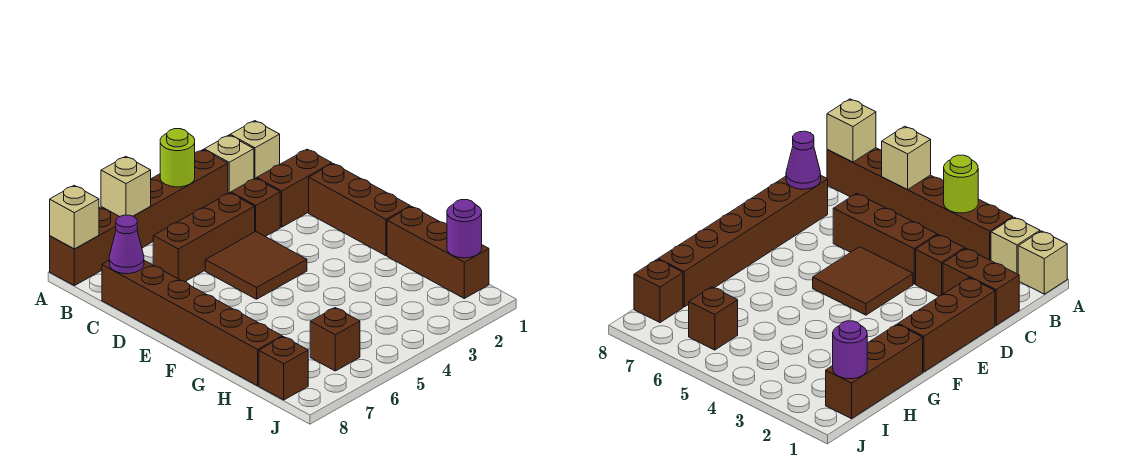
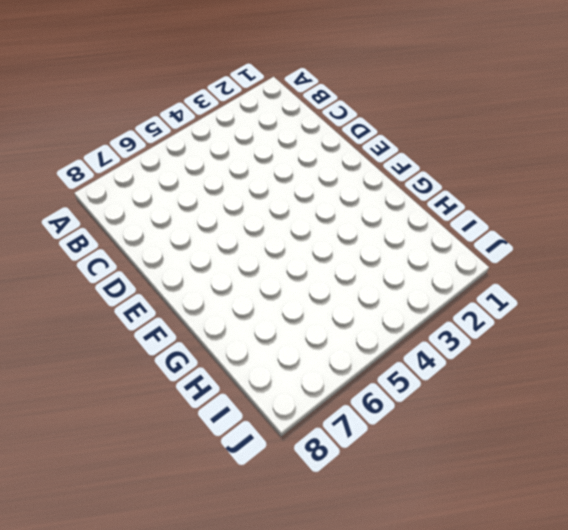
none -> tan 1x1 brick [230,121,280,179]
none -> tan 1x1 brick [204,135,254,193]
none -> brown 1x6 brick [50,150,228,286]

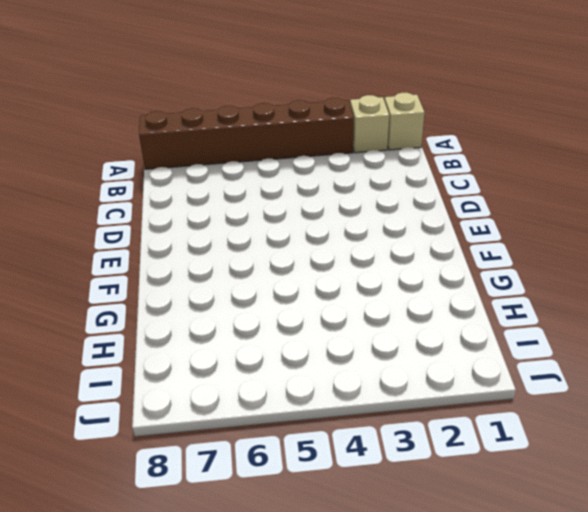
none -> brown 1x2 brick [257,149,332,227]
none -> brown 1x1 brick [231,178,280,237]
none -> brown 1x3 brick [153,193,255,282]

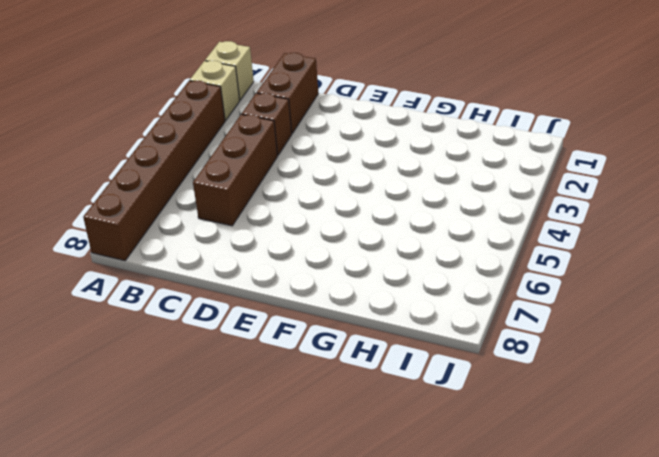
none -> brown 1x6 brick [102,261,282,386]
none -> brown 1x3 brick [309,164,410,256]
none -> brown 2x2 tile [205,232,307,299]

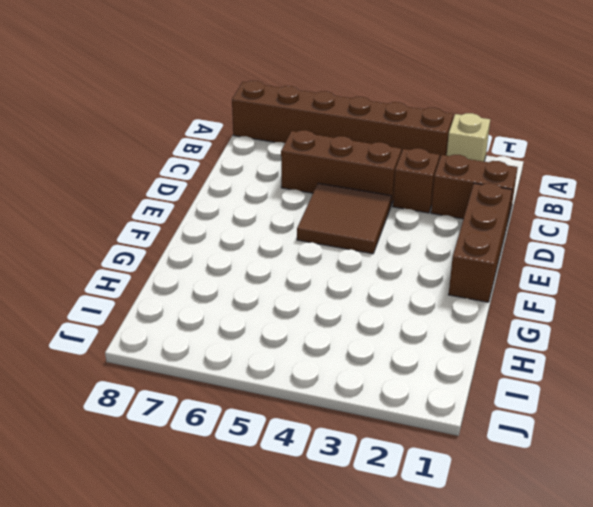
none -> tan 1x1 brick [230,121,280,179]
none -> brown 1x6 brick [102,261,282,386]
none -> brown 1x3 brick [387,206,489,298]

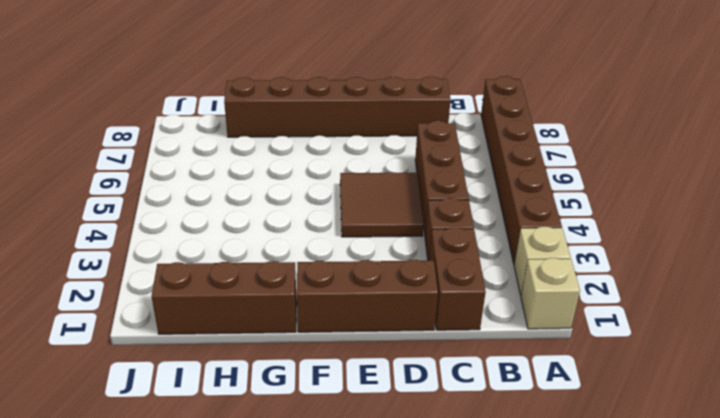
none -> brown 1x1 brick [310,308,360,371]
none -> brown 1x1 brick [259,337,308,400]
none -> lime 1x1 round brick [160,129,195,187]

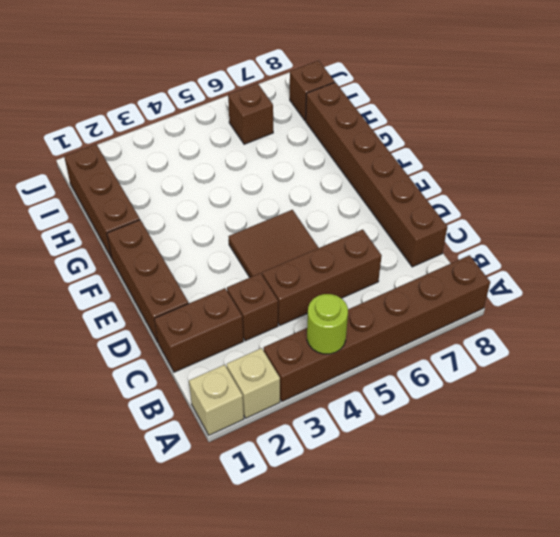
none -> tan 1x1 brick [101,156,151,217]
none -> tan 1x1 brick [50,186,99,249]
none -> purple 1x1 cone [109,215,144,274]

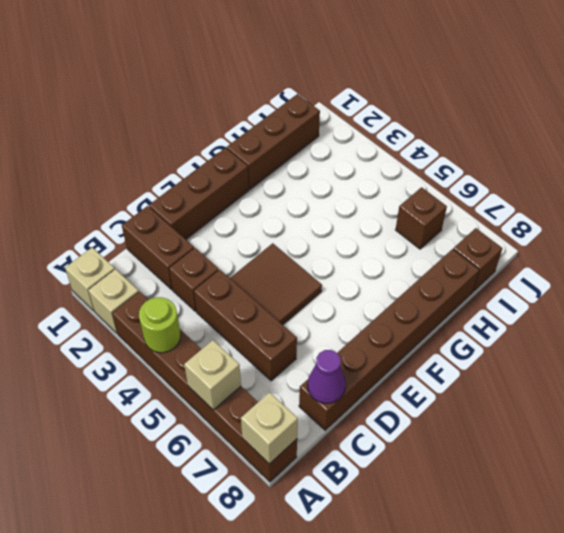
none -> purple 1x1 round brick [447,200,482,258]

